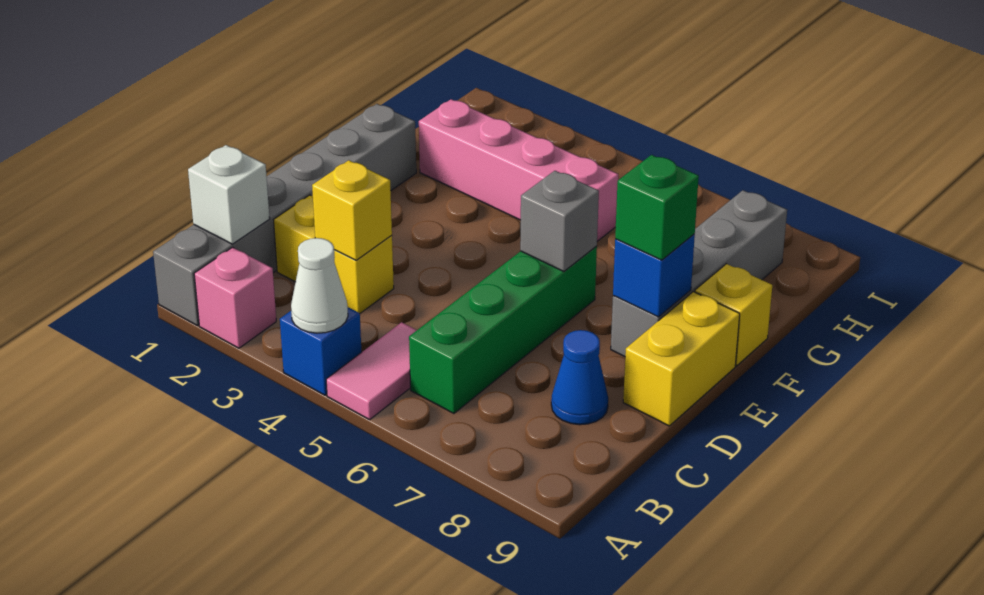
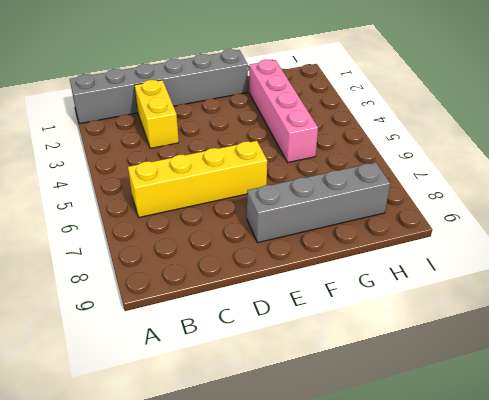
yellow 1x4 brick [128,141,267,217] -> green 1x4 brick [409,246,597,414]
none -> pink 1x1 brick [194,247,276,348]
none -> blue 1x1 brick [280,307,361,395]
none -> pink 1x2 tile [326,322,417,420]

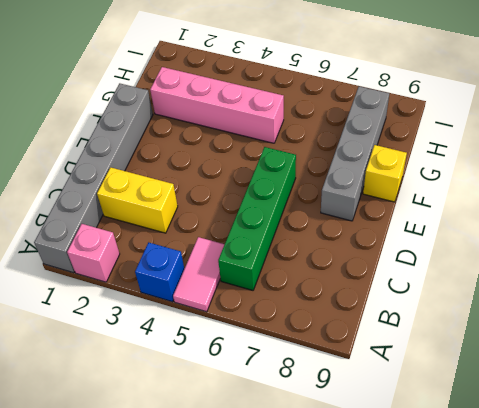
none -> blue 1x1 cone [551,330,608,425]
none -> yellow 1x2 brick [623,292,740,426]
none -> white 1x1 cone [291,238,348,333]

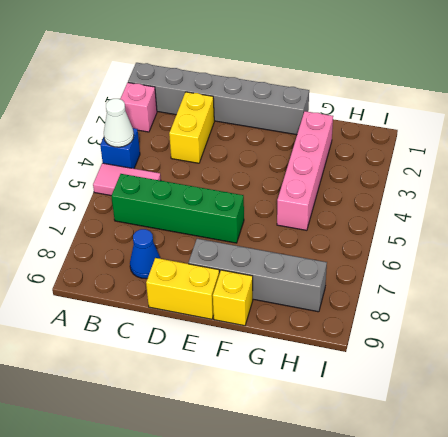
none -> white 1x1 brick [188,145,270,244]
none -> yellow 1x1 brick [312,160,392,260]
none -> grey 1x1 brick [520,171,599,272]

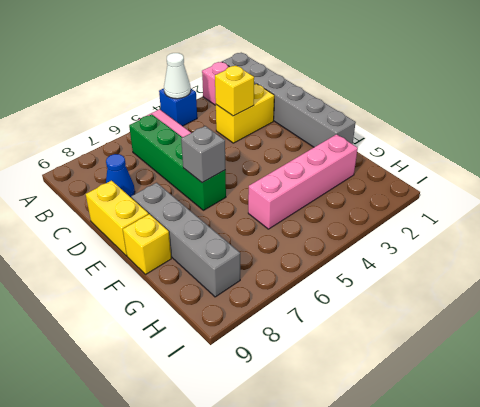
none -> white 1x1 brick [188,145,270,244]
none -> blue 1x1 brick [613,234,695,317]
none -> green 1x1 brick [615,155,699,260]

